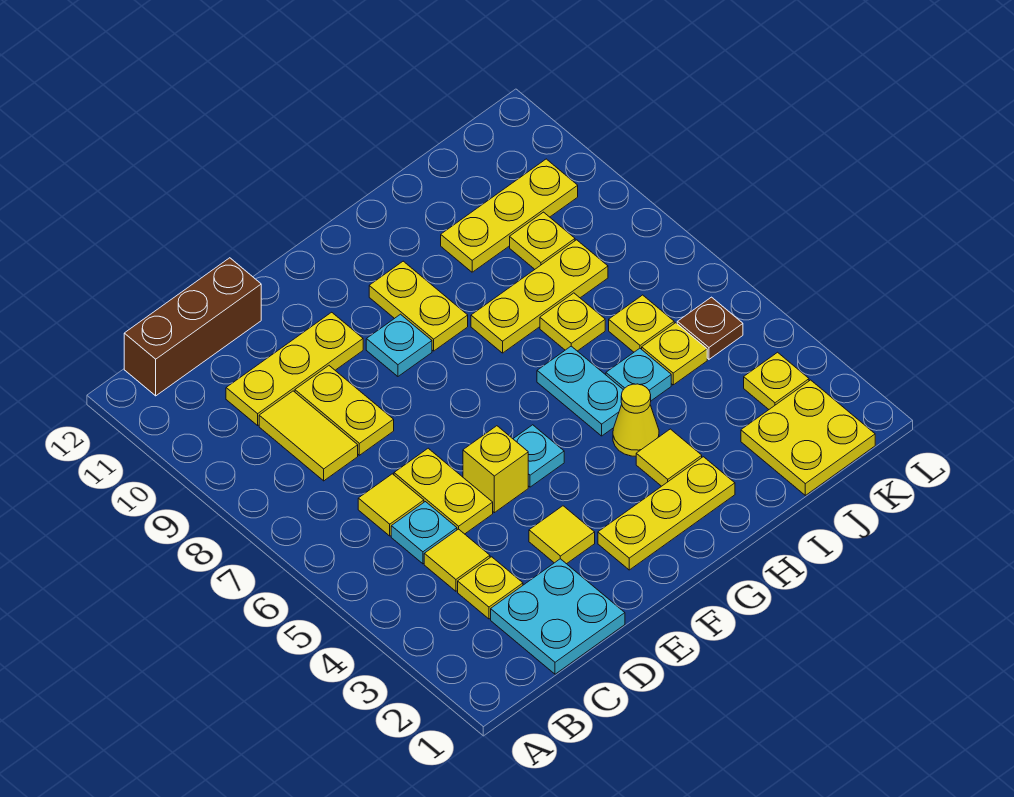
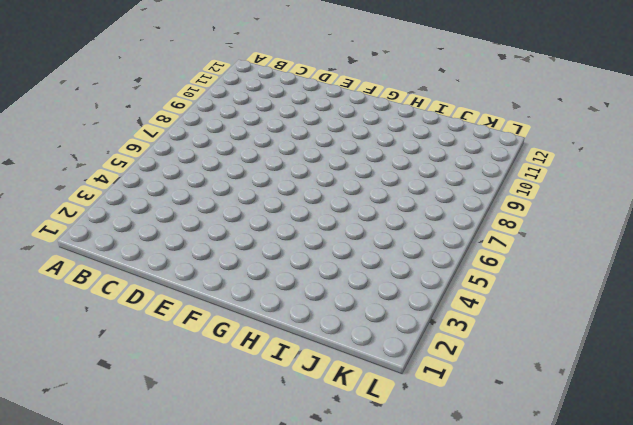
none -> brown 1x3 brick [124,258,261,396]
none -> cyan 2x2 plate [491,559,625,674]
none -> yellow 1x1 plate [458,557,523,619]

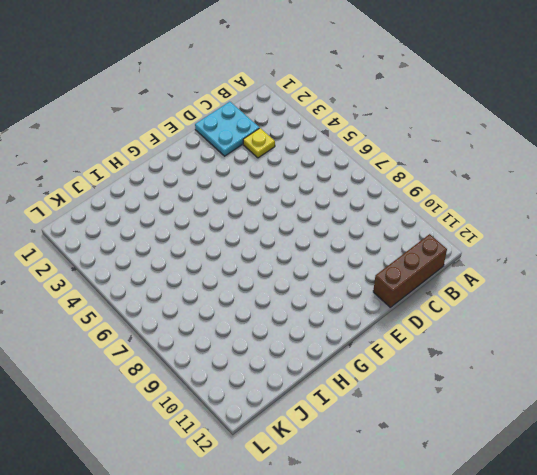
none -> yellow 1x1 tile [424,529,490,591]
none -> cyan 1x1 plate [391,502,457,564]
none -> yellow 1x1 tile [358,474,424,536]

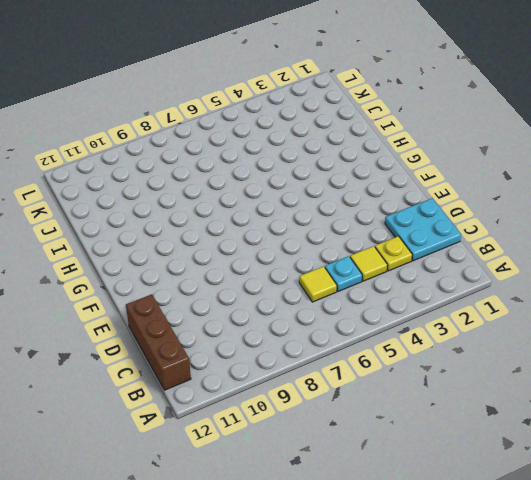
none -> yellow 1x2 tile [259,391,358,481]
none -> yellow 1x3 plate [226,312,363,425]
none -> yellow 1x2 plate [394,448,493,534]

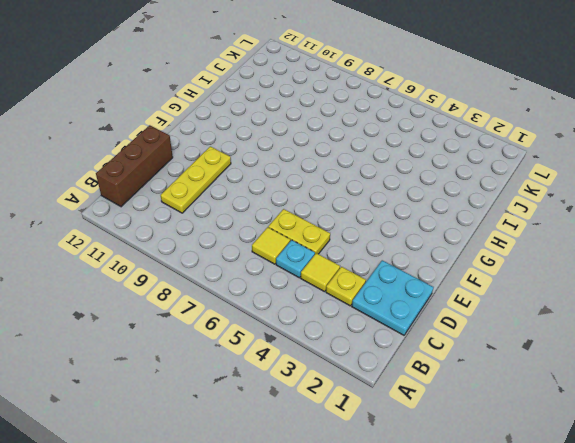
none -> yellow 1x2 tile [259,391,358,481]
none -> yellow 1x2 plate [295,366,394,455]
none -> yellow 1x1 tile [529,506,595,564]

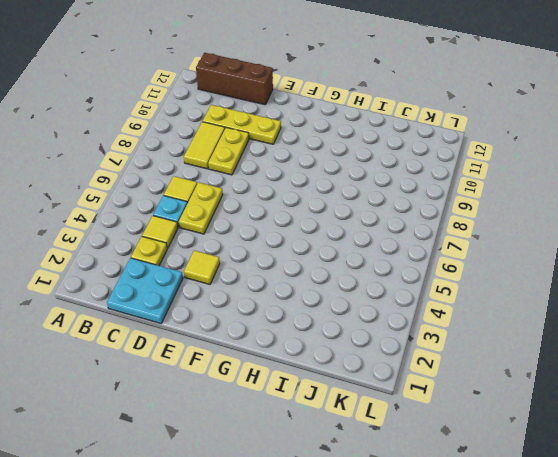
none -> yellow 1x1 brick [463,426,528,513]
none -> yellow 1x3 plate [598,457,735,570]
none -> cyan 1x1 plate [513,425,564,487]

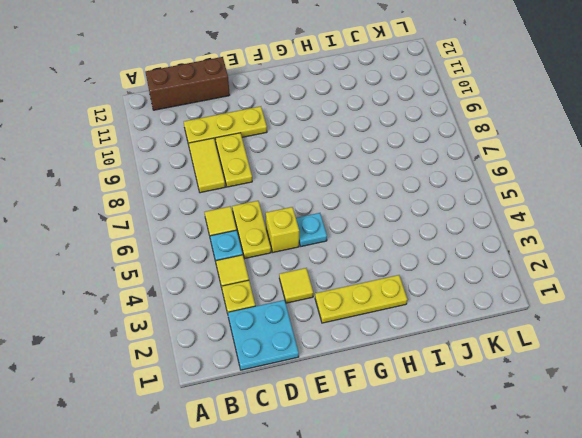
none -> cyan 1x1 plate [366,314,432,376]
none -> yellow 1x2 plate [369,261,468,351]
none -> yellow 1x1 tile [636,429,702,486]

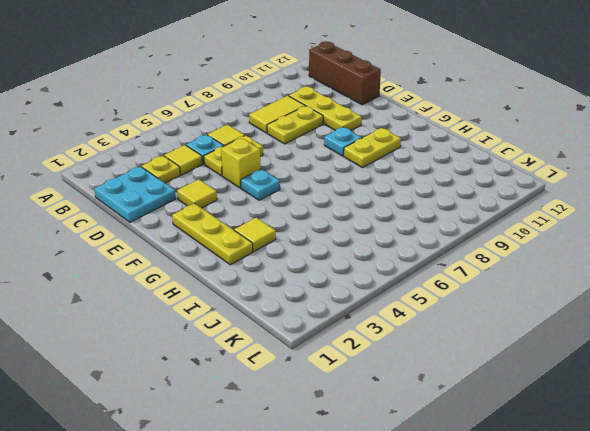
none -> yellow 1x1 cone [613,384,659,456]
none -> cyan 1x2 plate [537,346,623,436]
none -> yellow 1x3 plate [471,240,608,353]

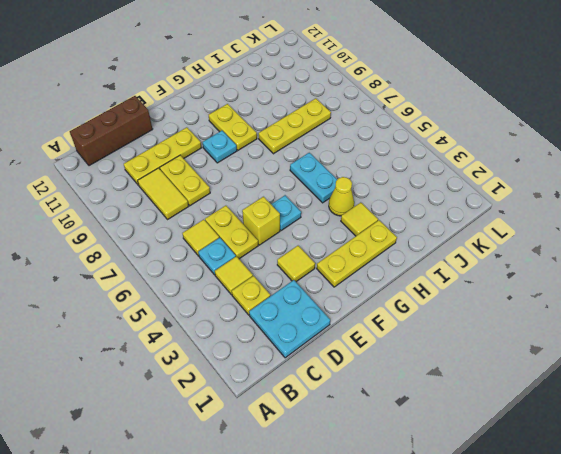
none -> cyan 1x1 plate [606,348,671,401]
none -> yellow 1x1 plate [540,293,605,351]
none -> yellow 1x3 plate [441,159,578,272]

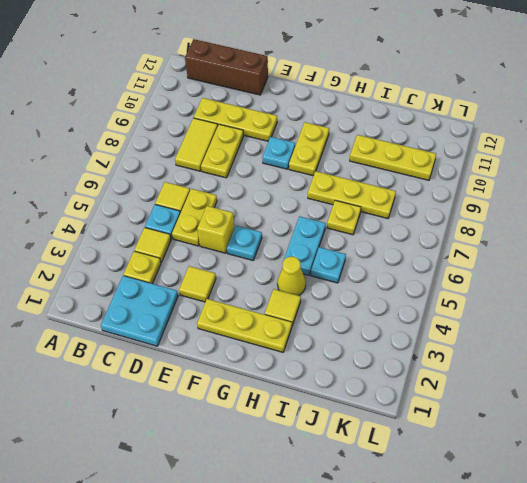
none -> yellow 2x2 plate [741,380,875,495]
none -> yellow 1x1 plate [642,323,707,385]
none -> yellow 1x1 plate [609,295,674,352]

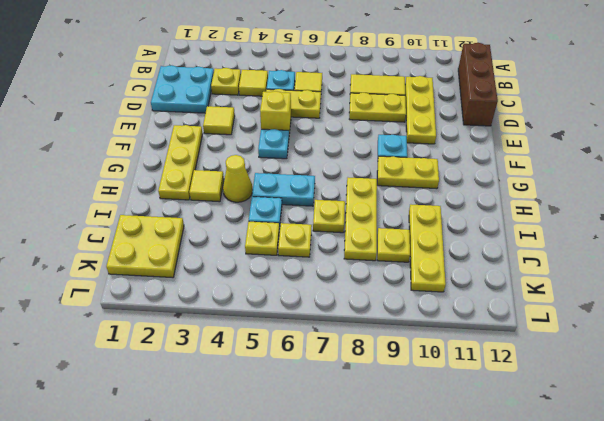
none -> yellow 1x1 plate [744,352,809,409]
none -> brown 1x1 plate [677,297,743,359]

